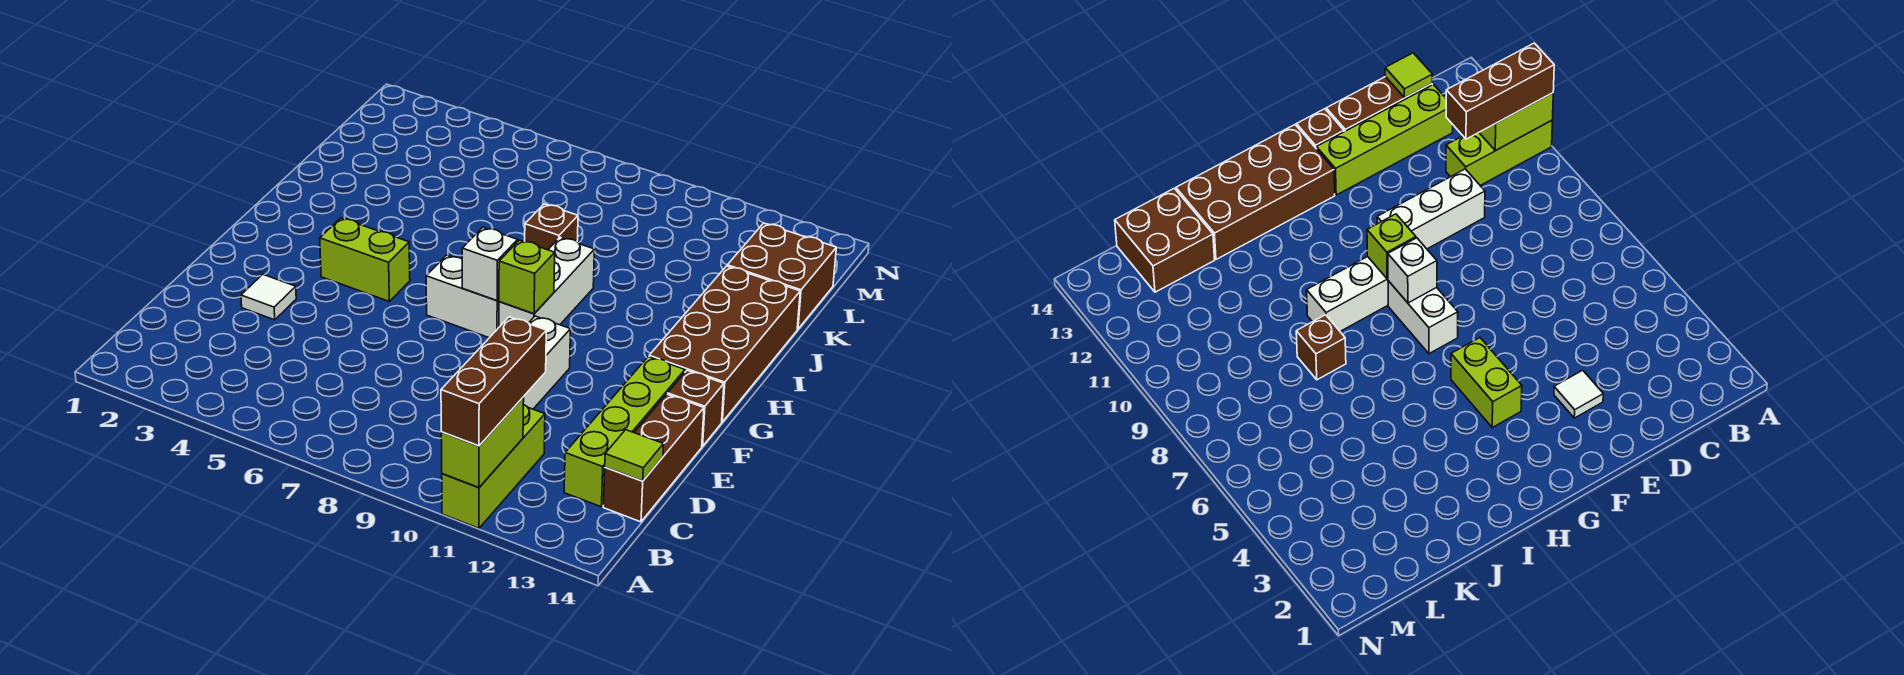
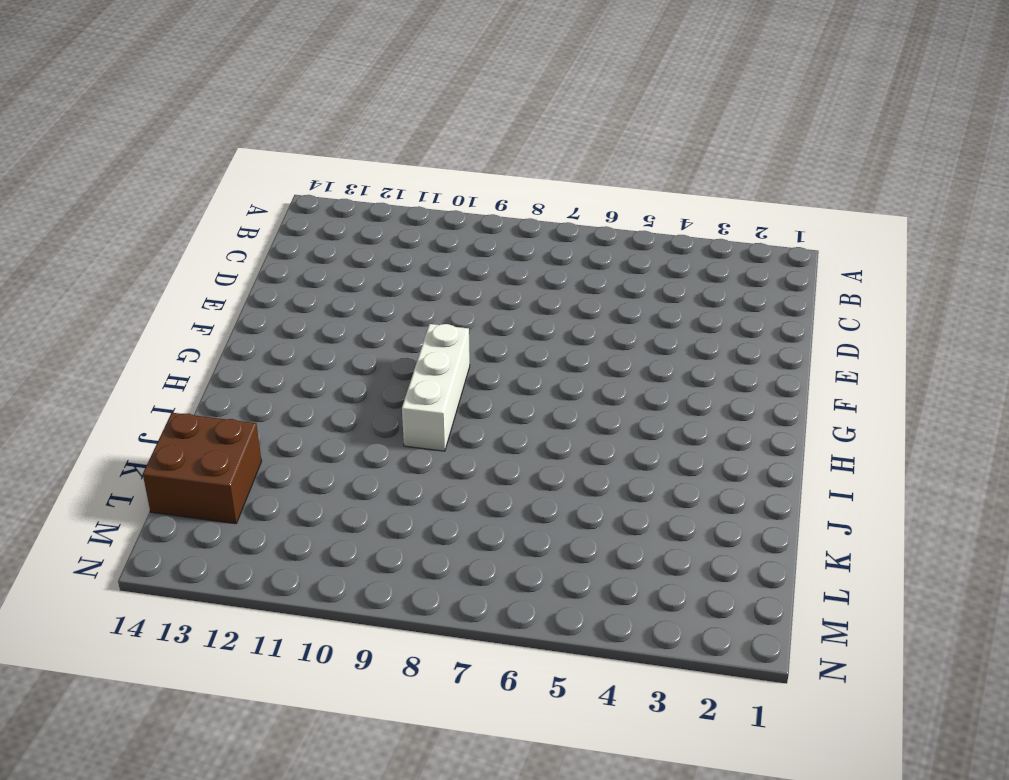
none -> lime 1x3 brick [442,404,545,528]
none -> lime 1x4 brick [564,357,685,507]
none -> brown 1x3 brick [603,394,704,522]

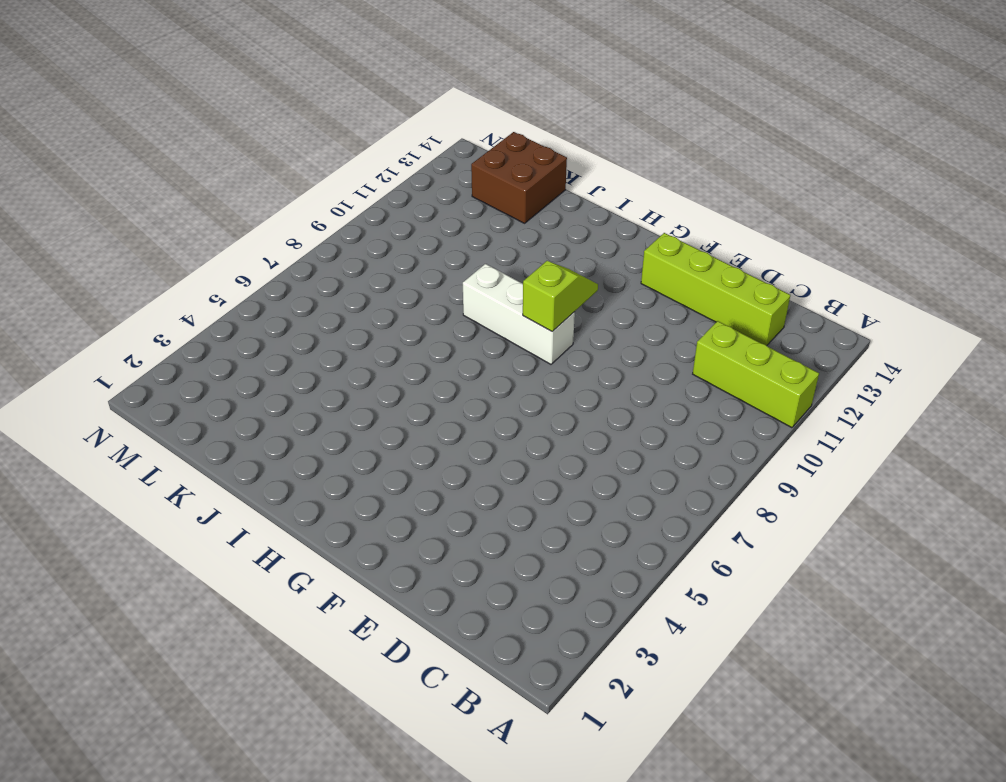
lime 1x2 slope [523,261,598,332] -> lime 1x1 brick [499,240,555,314]
none -> brown 1x3 brick [603,394,704,522]
none -> white 1x3 brick [523,316,571,409]
none -> white 1x1 tile [241,274,296,320]

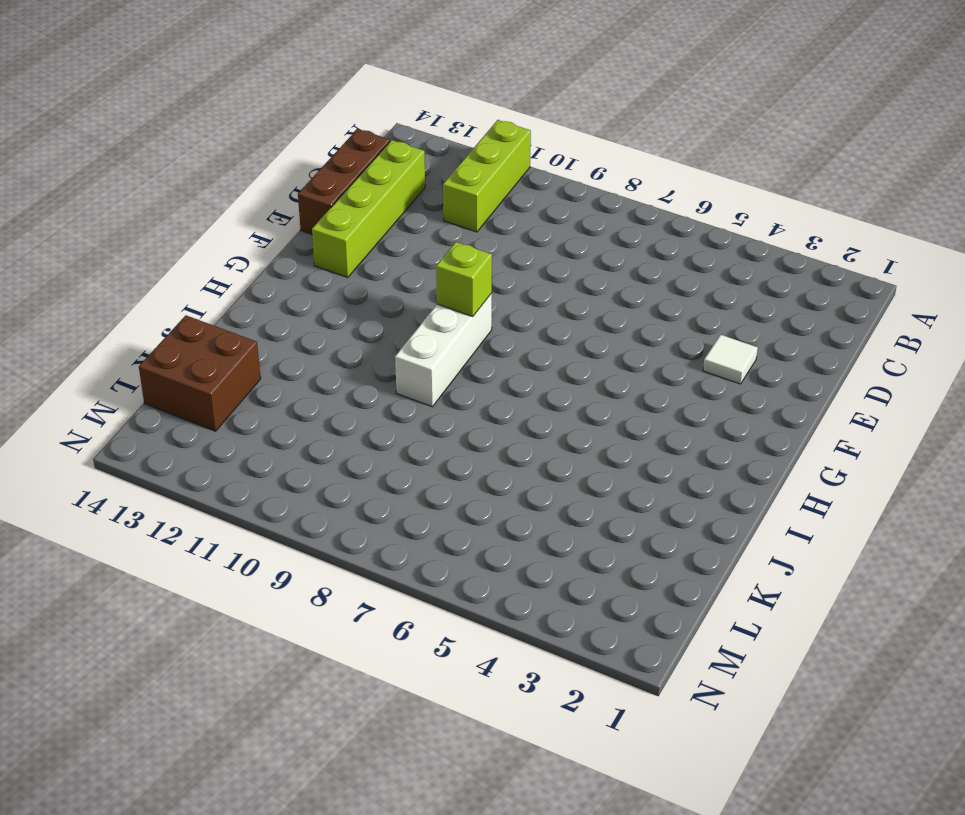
none -> white 1x3 brick [523,316,571,409]
none -> brown 1x1 brick [668,370,724,446]
none -> lime 1x2 brick [320,218,410,301]

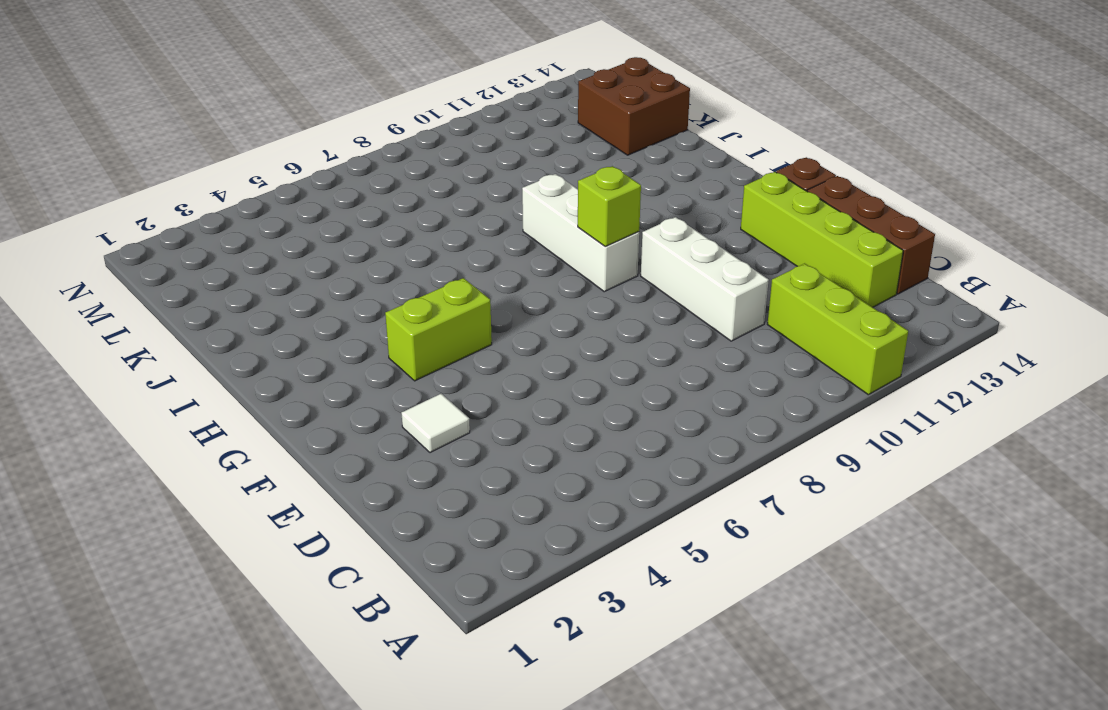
none -> white 1x2 brick [426,255,499,338]
none -> brown 2x4 brick [649,266,800,422]
none -> brown 1x1 brick [525,204,578,250]

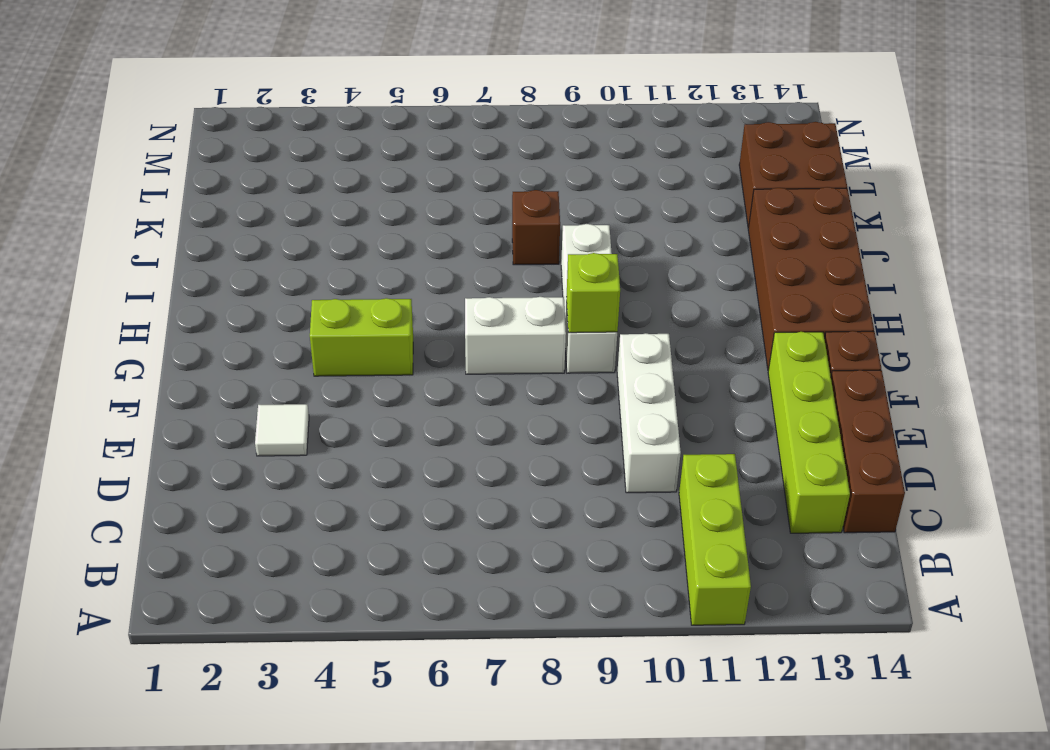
none -> lime 1x2 brick [441,397,524,487]
none -> lime 1x1 tile [605,430,664,481]
none -> white 1x1 brick [462,227,518,300]

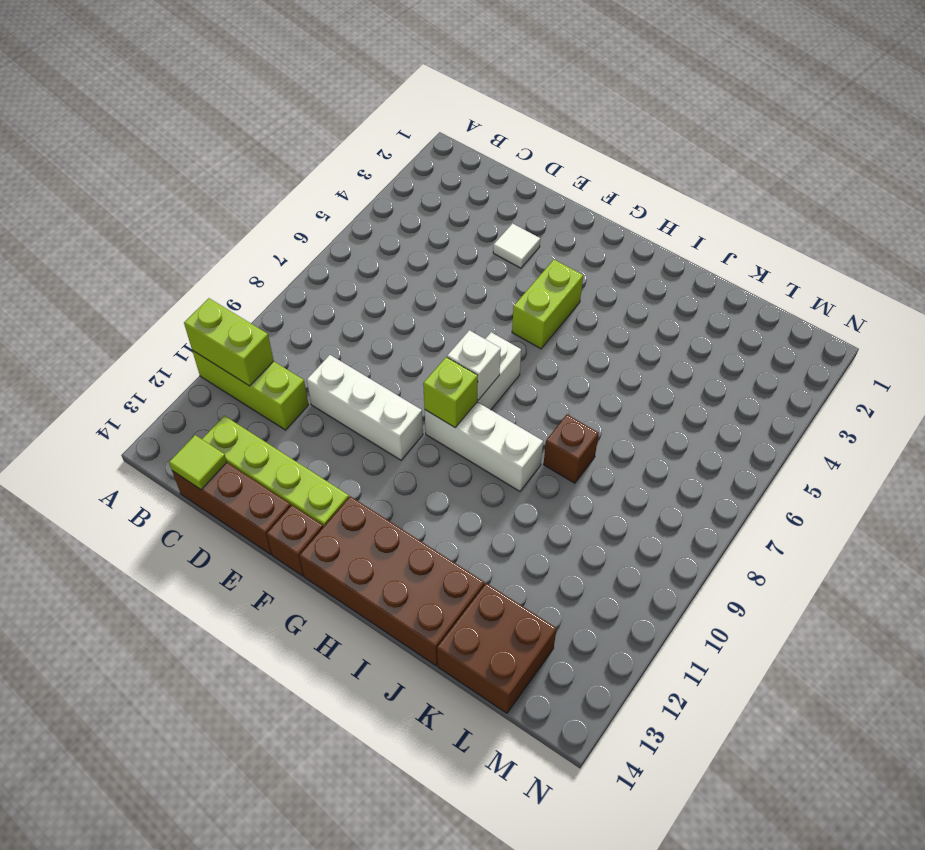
none -> brown 1x3 brick [441,317,546,446]

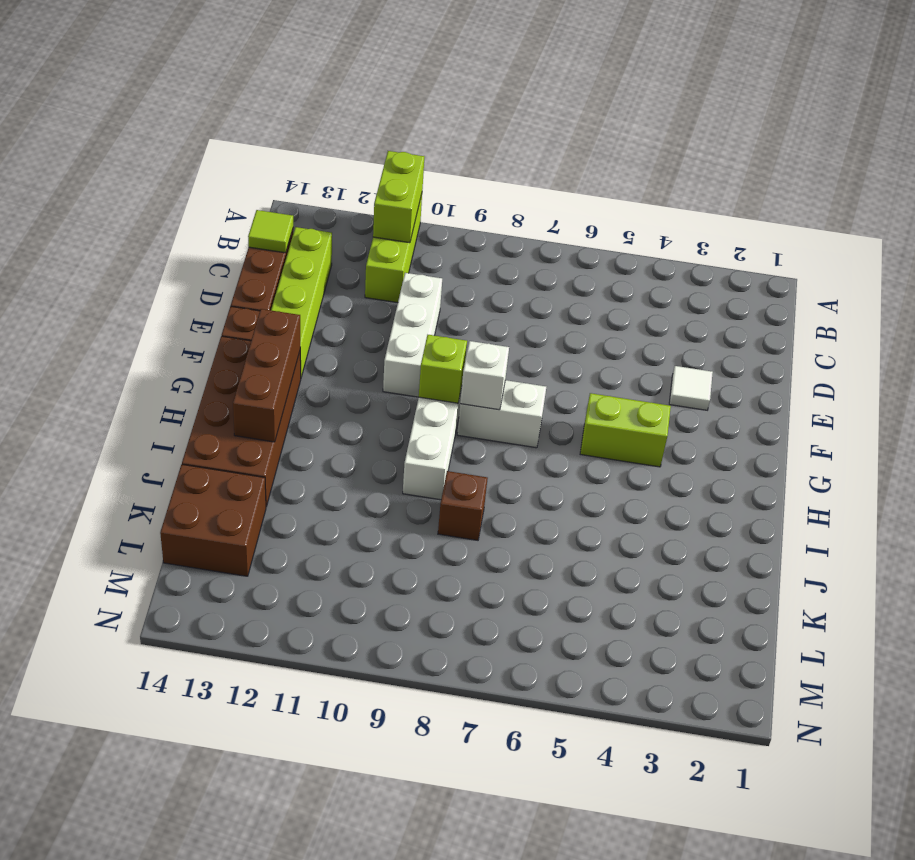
brown 1x3 brick [233,309,300,442] -> brown 1x3 brick moved to [441,317,546,446]

